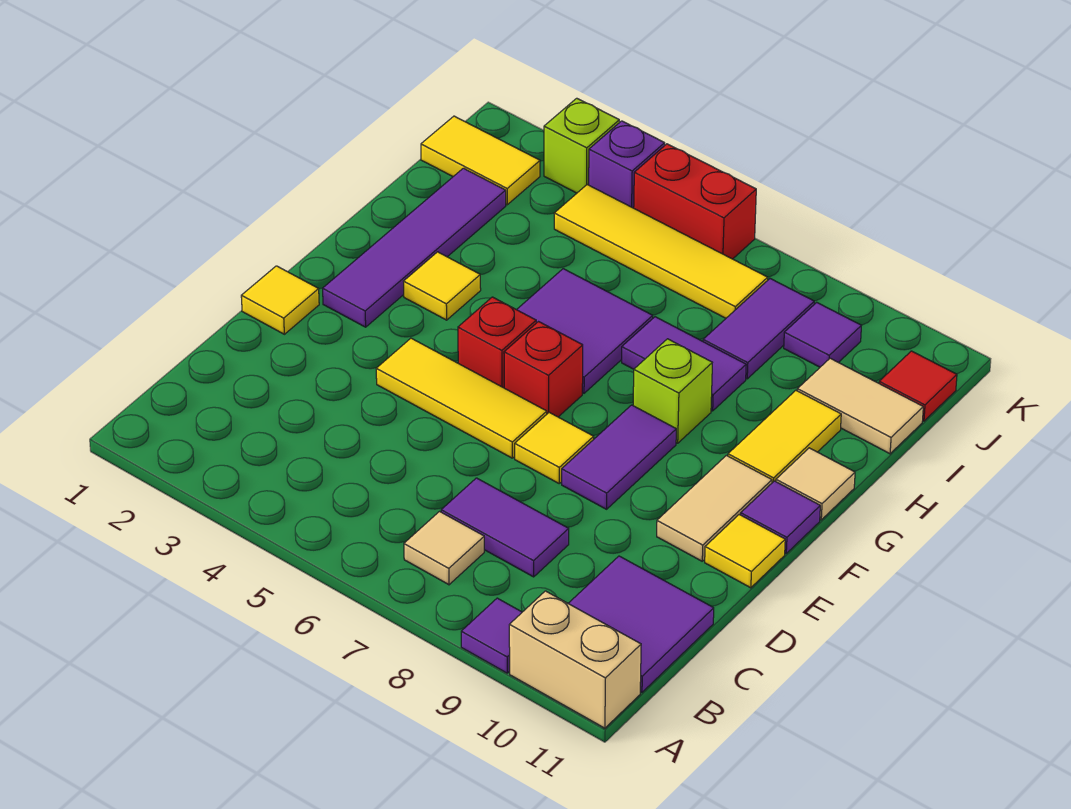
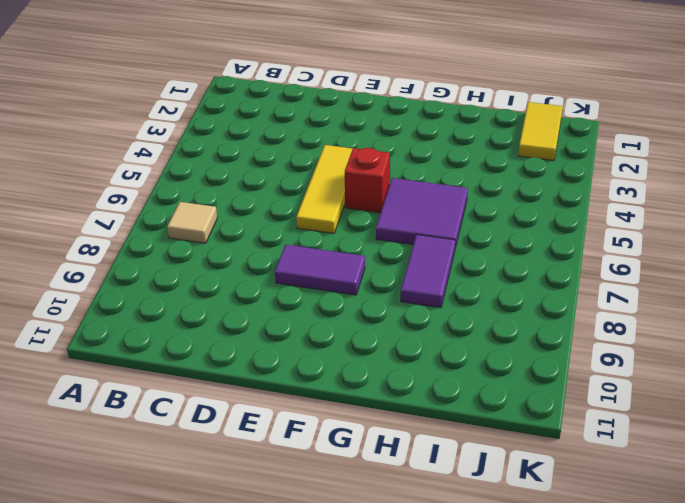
none -> purple 1x1 tile [461,598,522,673]
none -> tan 1x2 brick [509,591,641,728]
none -> purple 2x2 tile [568,556,714,692]
none -> purple 1x2 tile [441,478,569,577]

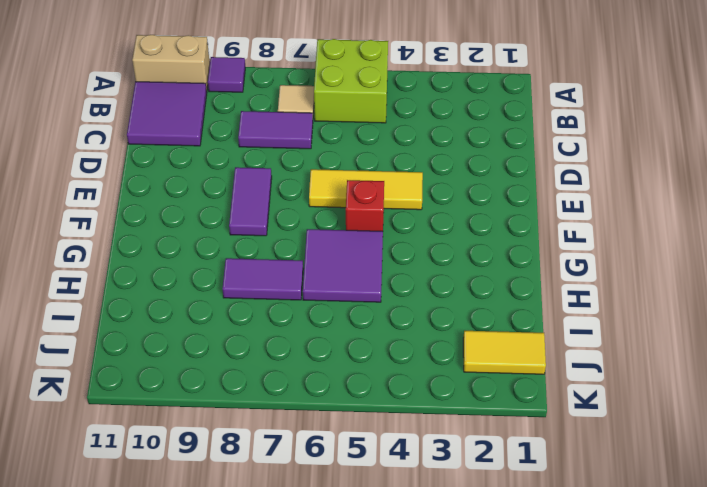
lime 2x2 brick [314,39,388,123] -> none
none -> yellow 1x1 tile [241,266,319,334]
none -> yellow 1x1 tile [515,412,594,483]
none -> tan 1x2 tile [657,455,772,561]
none -> yellow 1x1 tile [705,515,785,588]

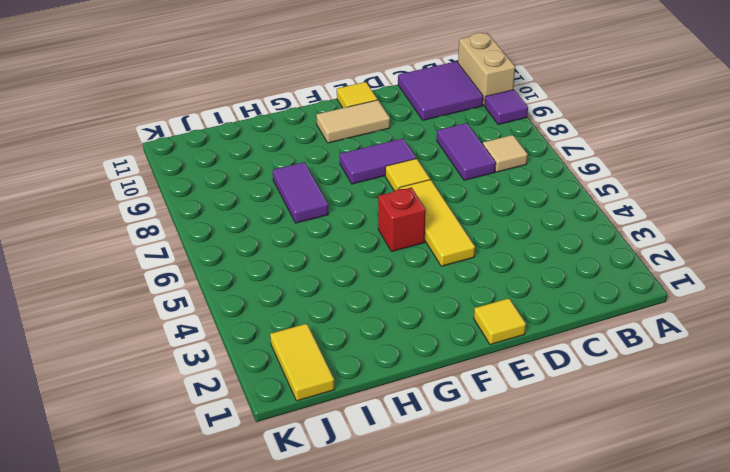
none -> purple 1x4 tile [323,168,506,327]
none -> red 1x1 brick [504,322,583,417]
none -> purple 1x1 tile [741,481,820,553]
none -> yellow 1x1 tile [404,252,481,320]

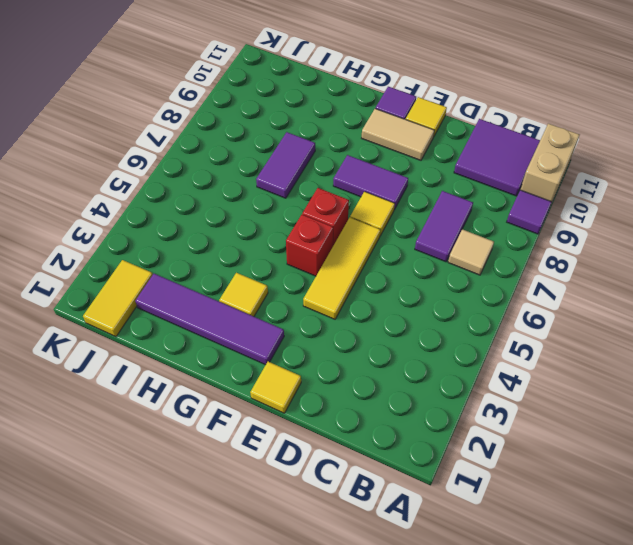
none -> purple 2x2 tile [517,269,653,393]
none -> lime 1x1 brick [633,339,712,443]
none -> yellow 1x2 tile [728,390,841,483]
none -> tan 1x1 tile [776,448,855,520]

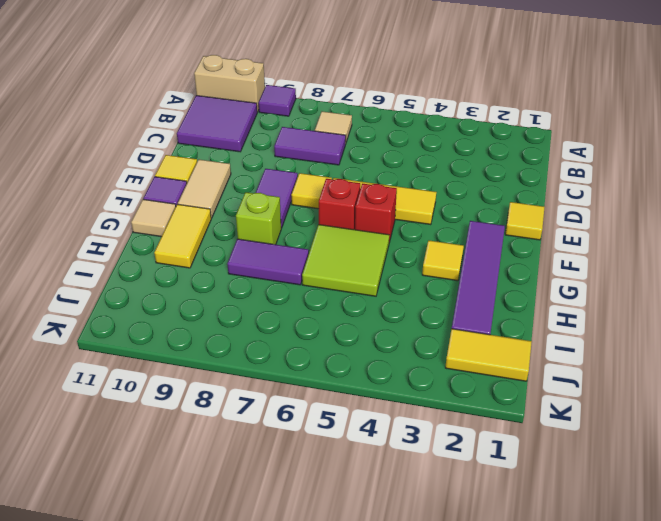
lime 2x2 tile [302,225,389,296] -> purple 2x2 tile [517,269,653,393]
none -> purple 1x2 tile [703,279,814,379]
none -> tan 1x2 tile [797,358,923,454]
none -> yellow 1x4 tile [554,185,768,318]
none -> purple 1x1 tile [784,302,861,367]

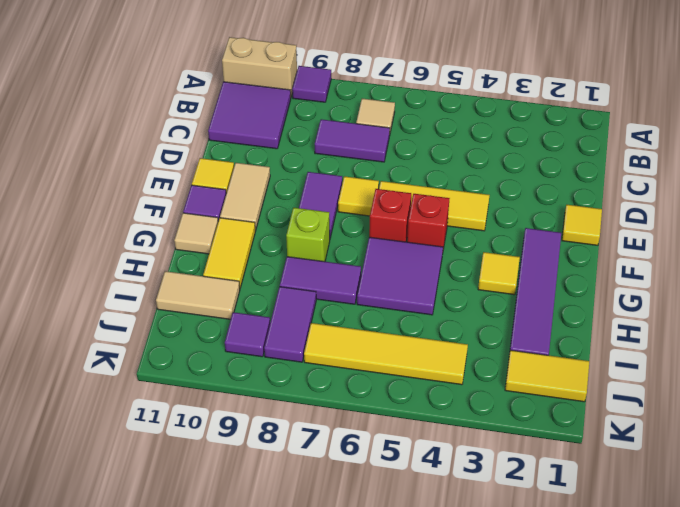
none -> red 1x1 tile [879,351,957,421]
none -> lime 1x1 brick [544,98,619,193]
none -> purple 1x1 brick [589,121,665,208]
none -> red 1x2 brick [634,144,756,259]

